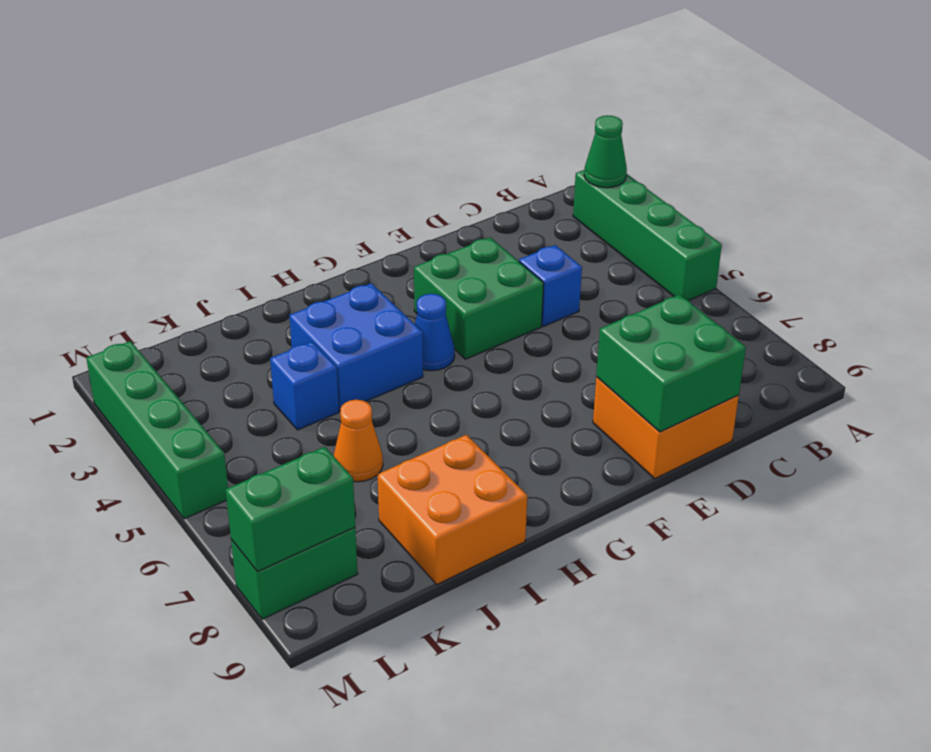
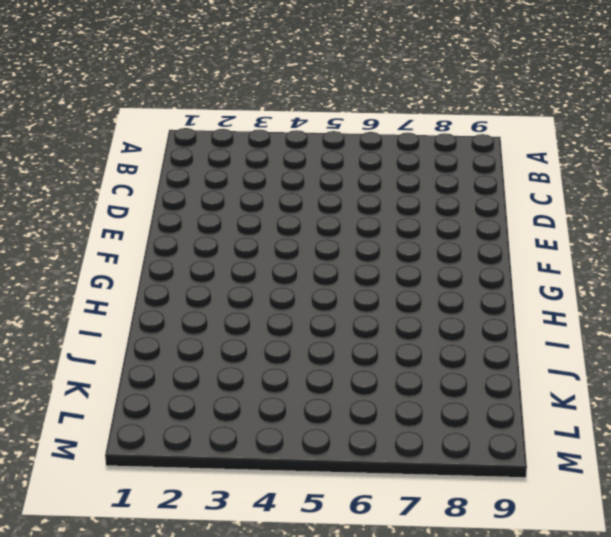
none -> green 1x4 brick [573,170,722,301]
none -> blue 1x1 brick [519,245,582,326]
none -> orange 2x2 brick [593,377,739,479]

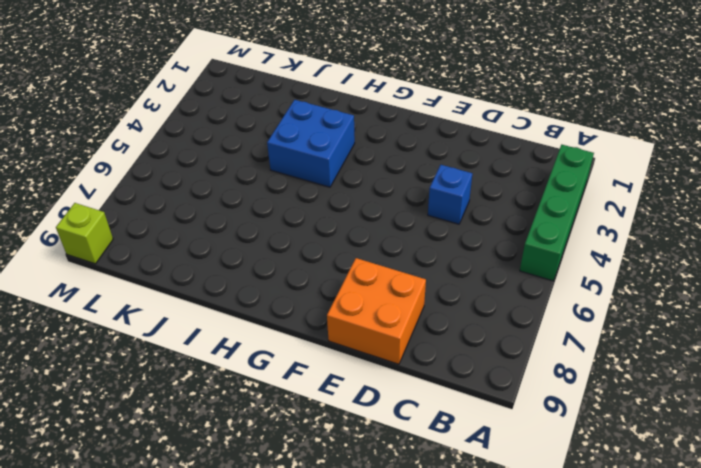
lime 1x1 brick [56,203,113,264] -> none
none -> green 2x2 brick [414,237,544,359]
none -> blue 1x1 cone [415,294,455,371]
none -> orange 2x2 brick [378,435,527,584]

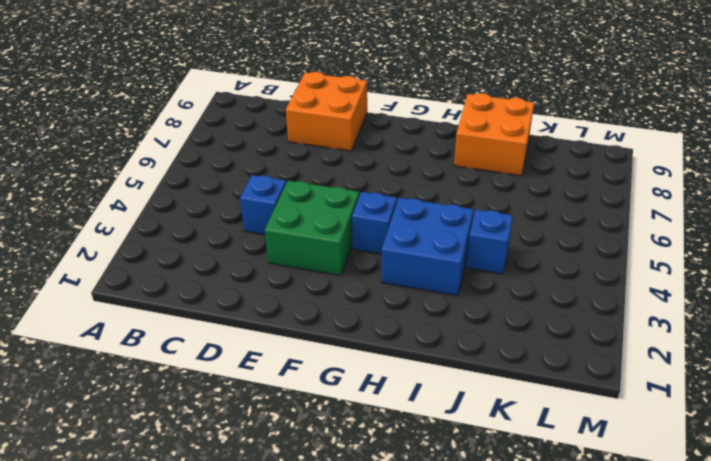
blue 1x1 brick [352,192,397,254] -> blue 1x1 cone [415,294,455,371]
none -> green 1x4 brick [573,170,722,301]
none -> orange 1x1 cone [334,400,383,482]
none -> green 1x2 brick [231,528,357,619]

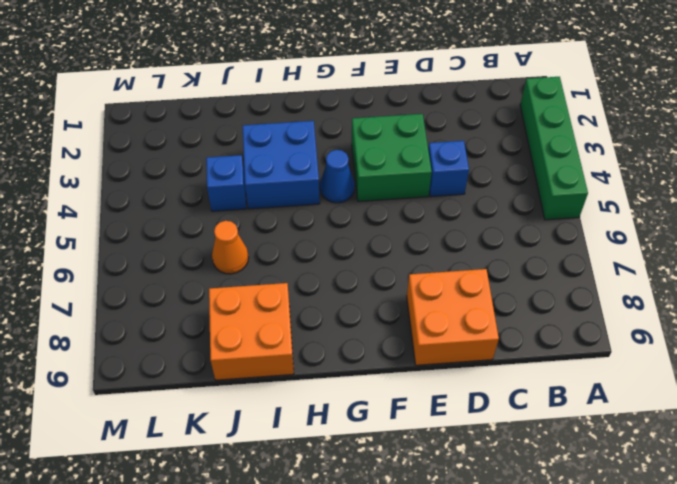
none -> green 1x2 brick [231,528,357,619]
none -> green 1x4 brick [86,341,228,519]
none -> green 1x1 cone [584,116,627,188]

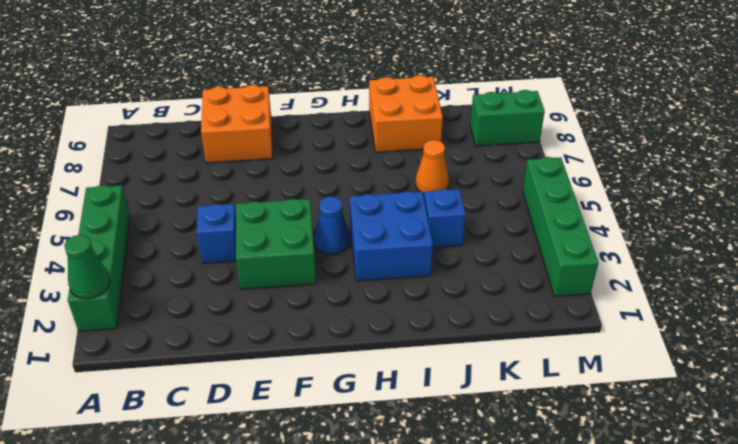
none -> green 2x2 brick [596,294,746,432]
none -> green 1x2 brick [226,447,355,572]

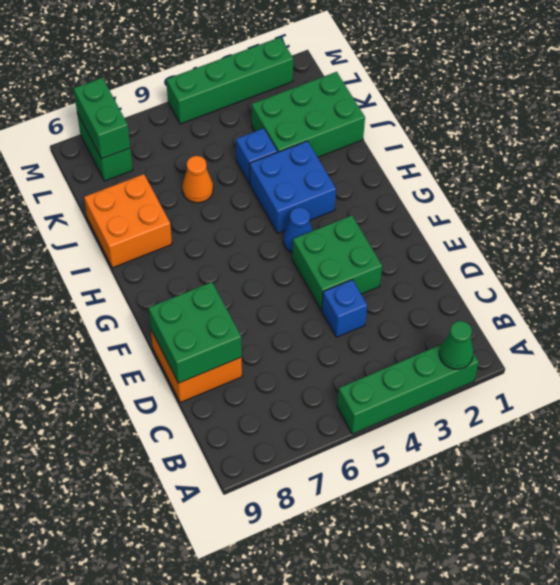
green 2x3 brick [252,72,365,157] -> none

